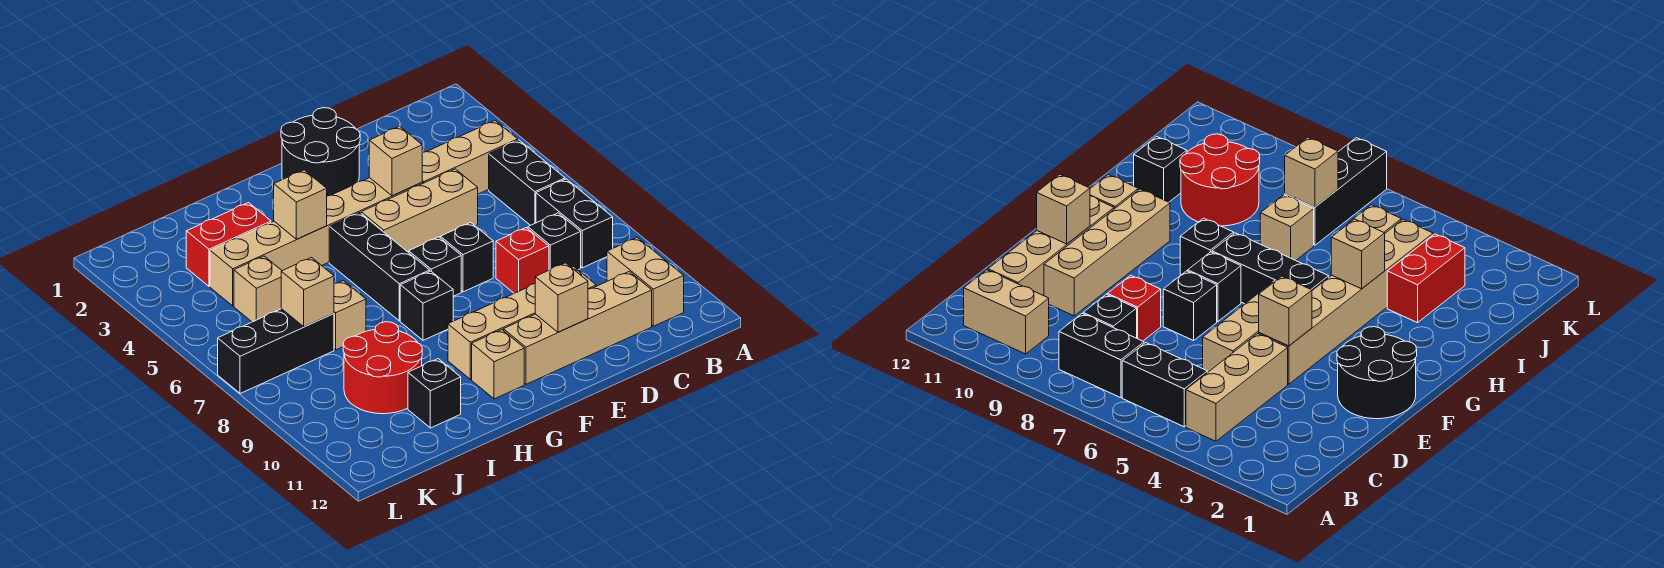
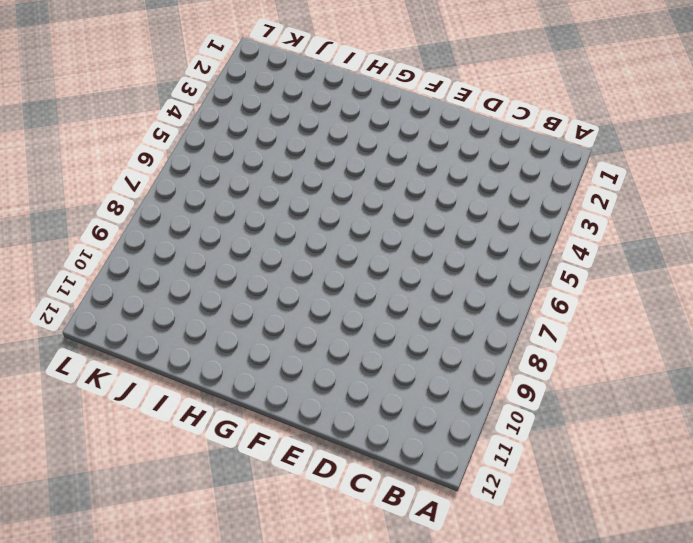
none -> tan 1x3 brick [422,121,518,194]
none -> black 1x2 brick [489,140,565,225]
none -> black 1x2 brick [536,179,613,268]

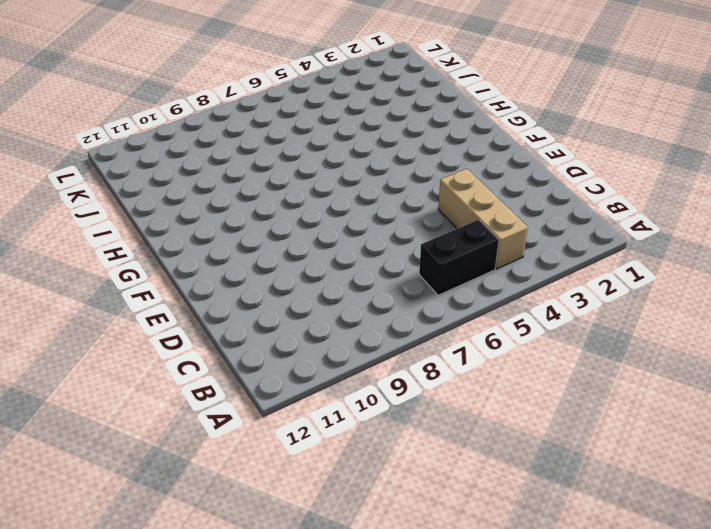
none -> black 1x2 brick [536,179,613,268]
none -> tan 1x2 brick [607,237,684,326]
none -> black 1x1 brick [528,213,581,270]

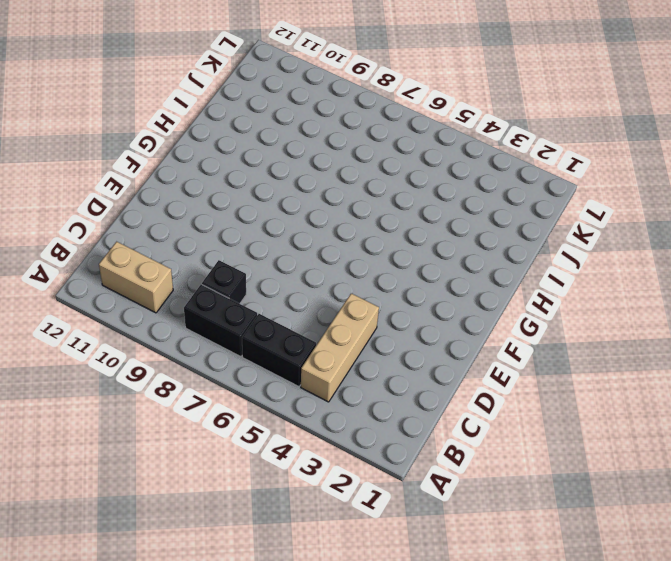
none -> tan 1x4 brick [503,272,652,384]
none -> tan 1x3 brick [361,169,478,253]
none -> red 1x1 brick [496,228,549,293]

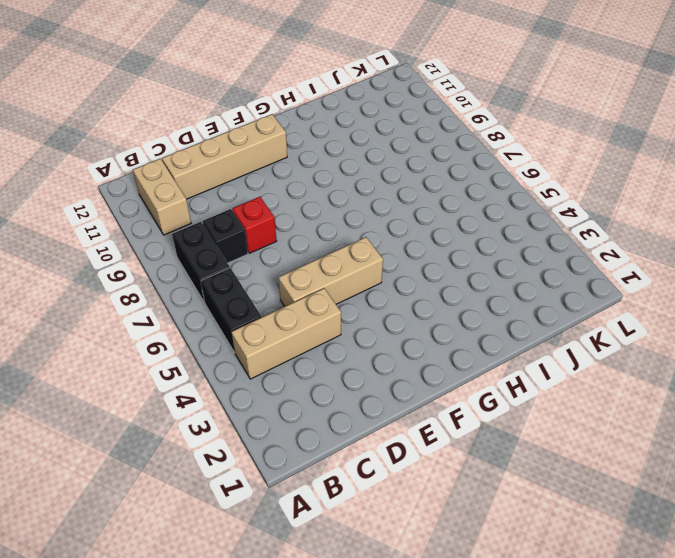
none -> tan 1x4 brick [448,266,596,379]
none -> black 2x2 round brick [281,108,360,196]
none -> tan 1x6 brick [210,178,422,306]

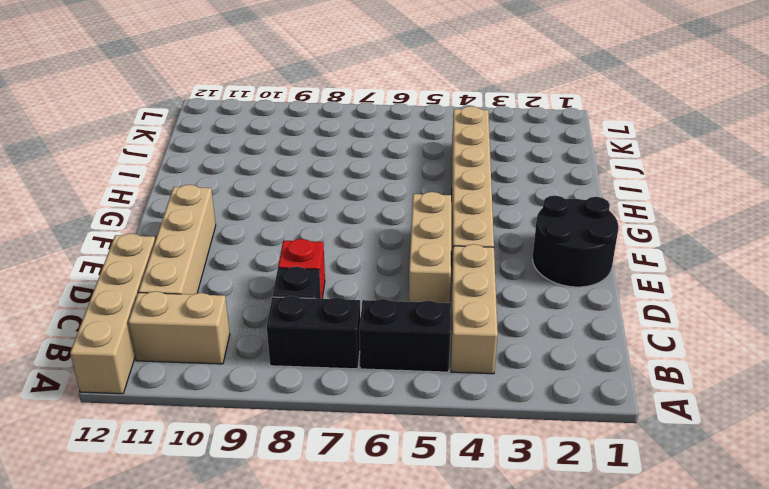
tan 1x4 brick [70,234,155,394] -> tan 1x4 brick moved to [448,266,596,379]
none -> black 1x1 brick [440,223,493,292]
none -> black 1x1 brick [409,237,461,296]
none -> black 1x3 brick [329,213,430,321]

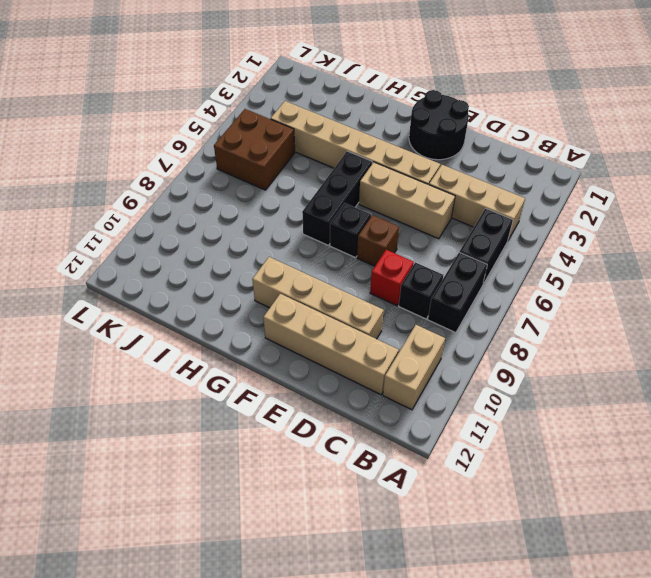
brown 1x1 brick [357,215,399,266] -> black 1x1 brick [440,223,493,292]
brown 2x2 brick [214,109,295,190] -> tan 1x1 brick [234,256,282,322]
none -> black 1x1 brick [400,271,453,340]
none -> tan 1x1 brick [472,330,524,399]
none -> red 1x2 brick [186,203,271,286]

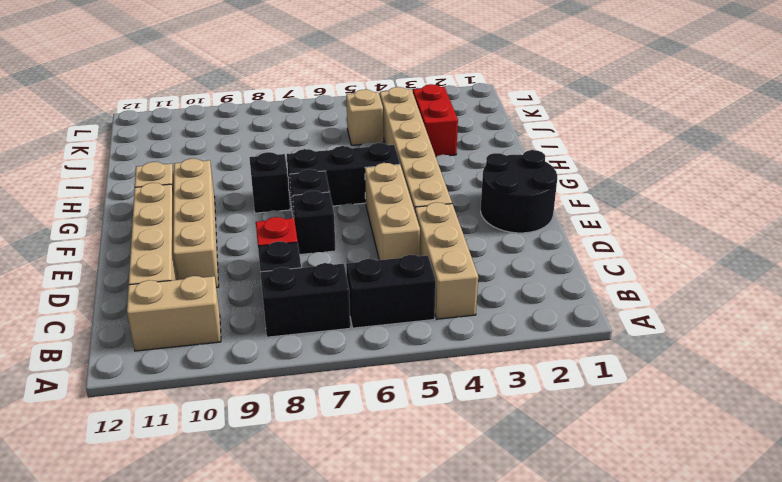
none -> tan 1x1 brick [334,281,366,350]
none -> red 2x2 round brick [343,322,422,414]
none -> black 1x1 brick [408,359,461,428]

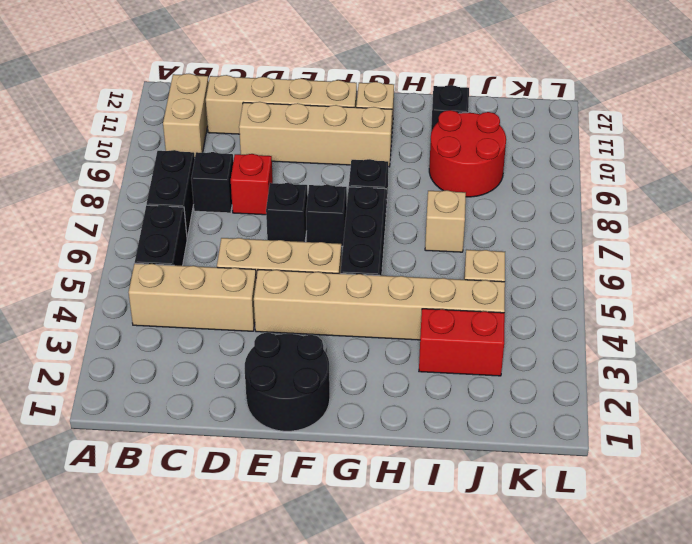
none -> black 1x3 brick [218,309,334,394]
none -> tan 1x1 brick [369,126,422,196]
none -> tan 1x1 brick [535,263,588,332]

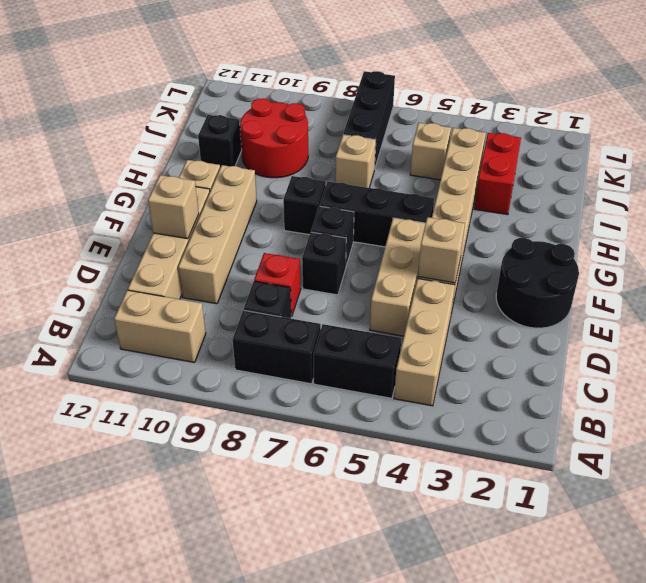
none -> tan 1x1 brick [274,170,327,239]
none -> tan 1x1 brick [281,258,334,327]

